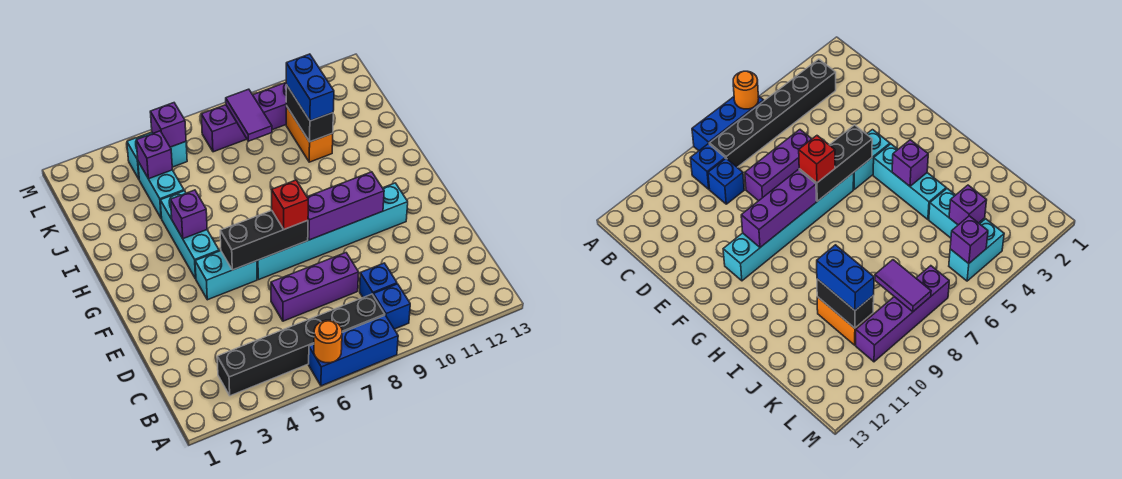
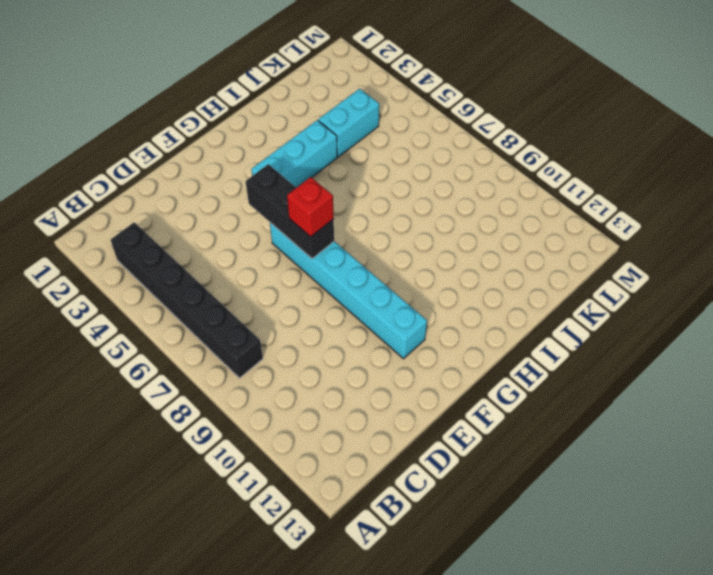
none -> blue 1x3 brick [309,315,398,386]
none -> blue 1x1 brick [373,284,410,329]
none -> blue 1x1 brick [360,263,397,297]

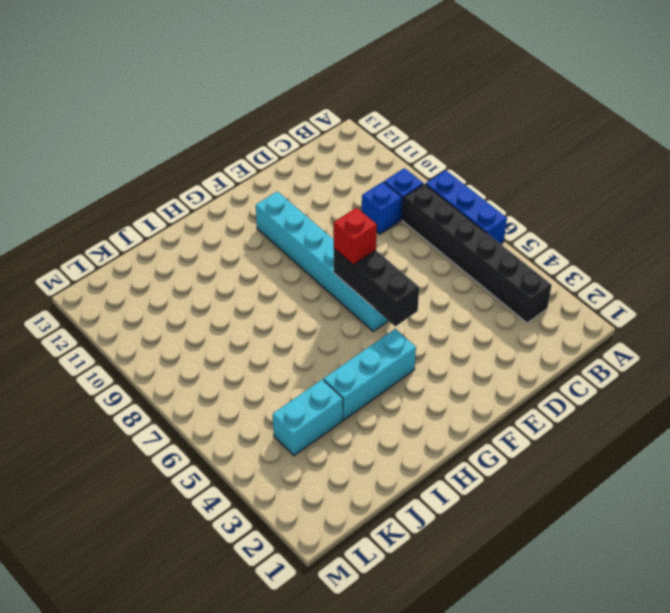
none -> purple 1x3 brick [271,253,359,321]
none -> cyan 1x2 brick [195,251,257,300]
none -> orange 1x2 brick [286,106,333,162]

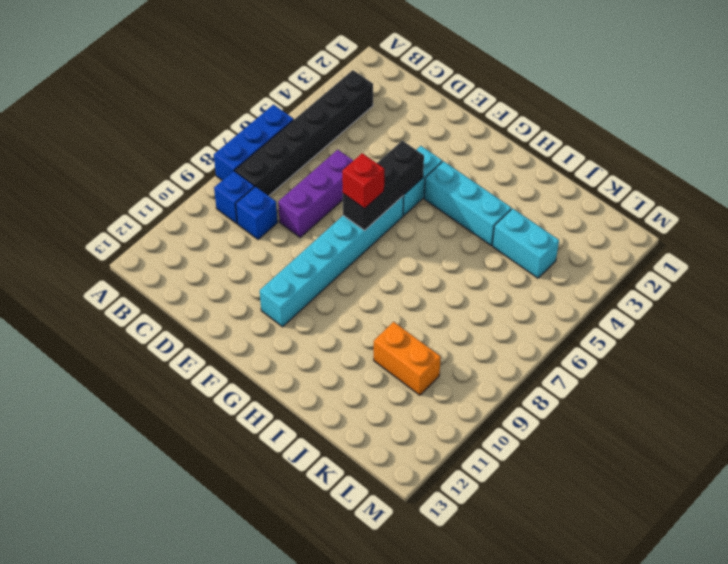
none -> cyan 1x2 brick [127,132,187,179]
none -> purple 1x4 brick [201,83,286,152]
none -> orange 1x1 round brick [314,320,342,363]

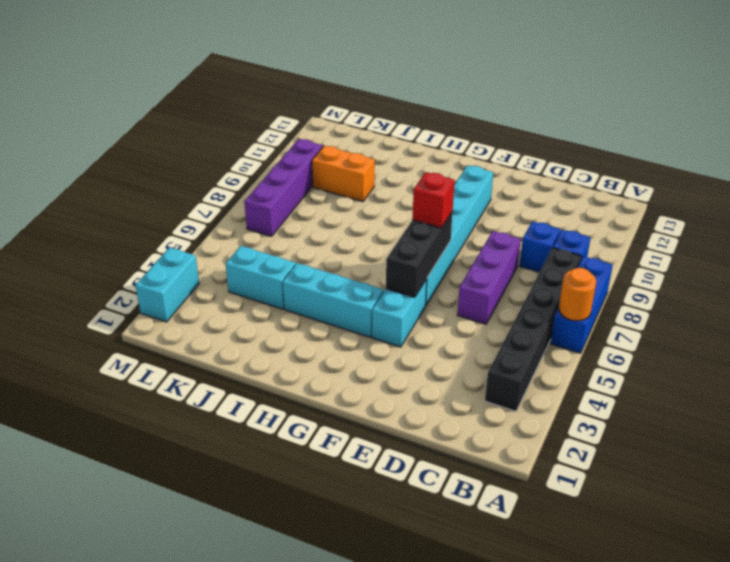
cyan 1x2 brick [135,247,199,322] -> cyan 1x2 brick moved to [127,132,187,179]
none -> purple 1x3 brick [307,172,384,240]
none -> purple 1x1 brick [171,190,207,239]
none -> black 1x2 brick [286,85,333,142]

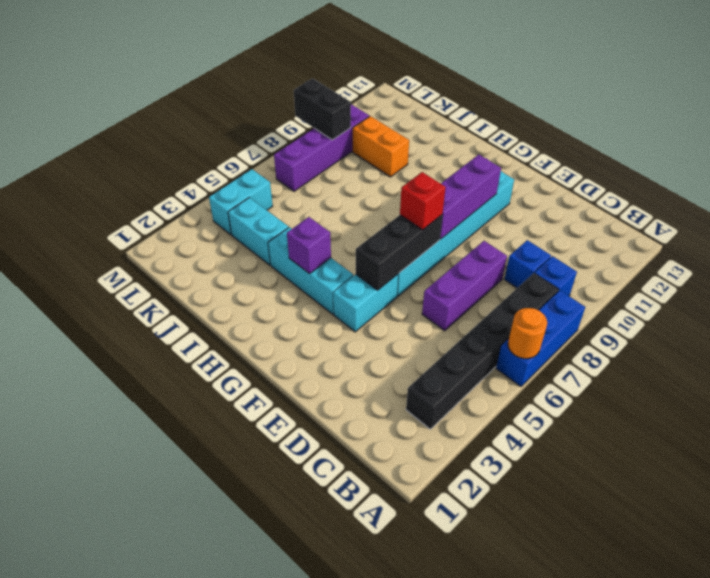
black 1x2 brick [294,78,351,140] -> black 1x2 brick moved to [286,85,333,142]
none -> purple 1x1 brick [136,131,172,179]
none -> purple 1x2 tile [226,89,272,141]
none -> purple 1x1 brick [150,103,186,147]

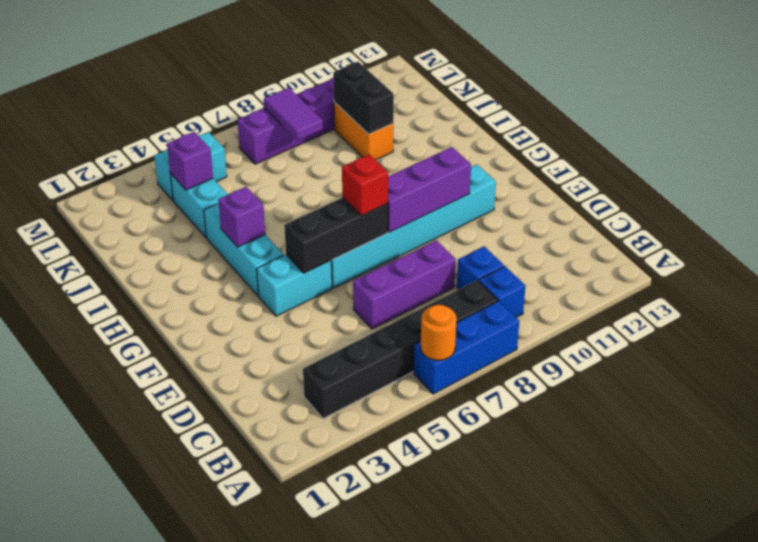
none -> purple 1x1 brick [150,103,186,147]
none -> blue 1x2 brick [286,54,334,121]

